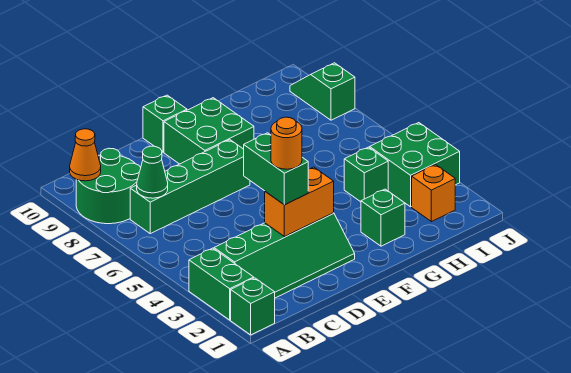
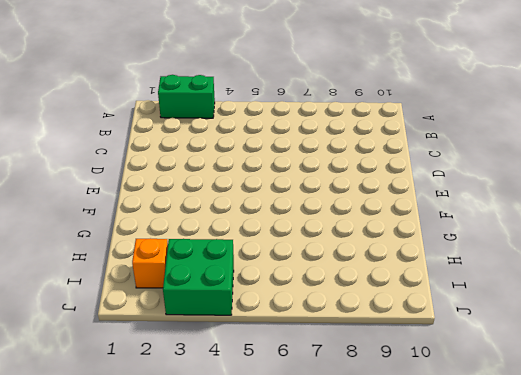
none -> green 1x1 brick [231,278,275,335]
none -> green 2x2 round brick [76,148,141,224]
none -> green 2x4 slope [214,213,355,298]

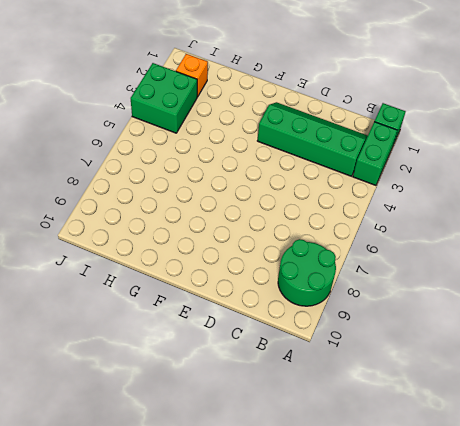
none -> green 1x4 brick [130,140,250,234]
none -> green 2x2 brick [164,98,254,164]
none -> green 1x1 brick [143,95,187,152]

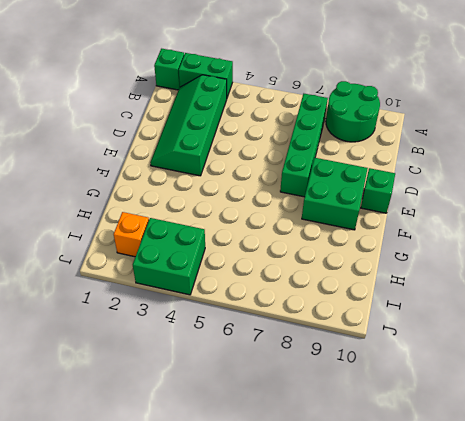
none -> green 1x1 brick [361,189,405,246]
none -> green 1x1 brick [344,147,388,202]
none -> green 1x2 slope [290,63,355,120]

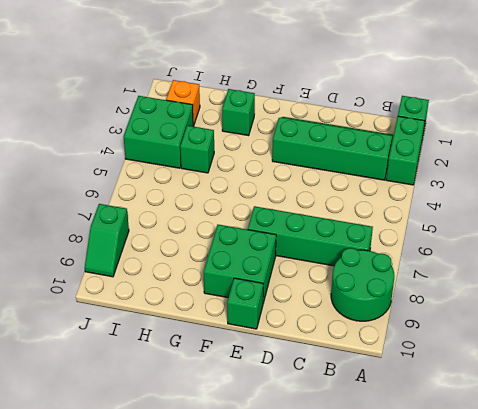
none -> orange 1x1 cone [70,129,101,181]
none -> green 1x1 cone [137,146,168,198]
none -> orange 1x2 brick [265,167,334,237]

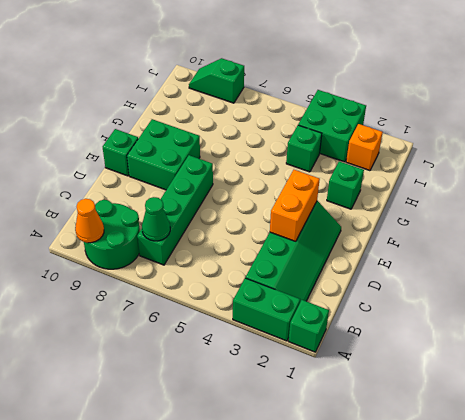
none -> green 1x2 brick [244,133,308,205]
none -> orange 1x1 round brick [271,117,302,169]

